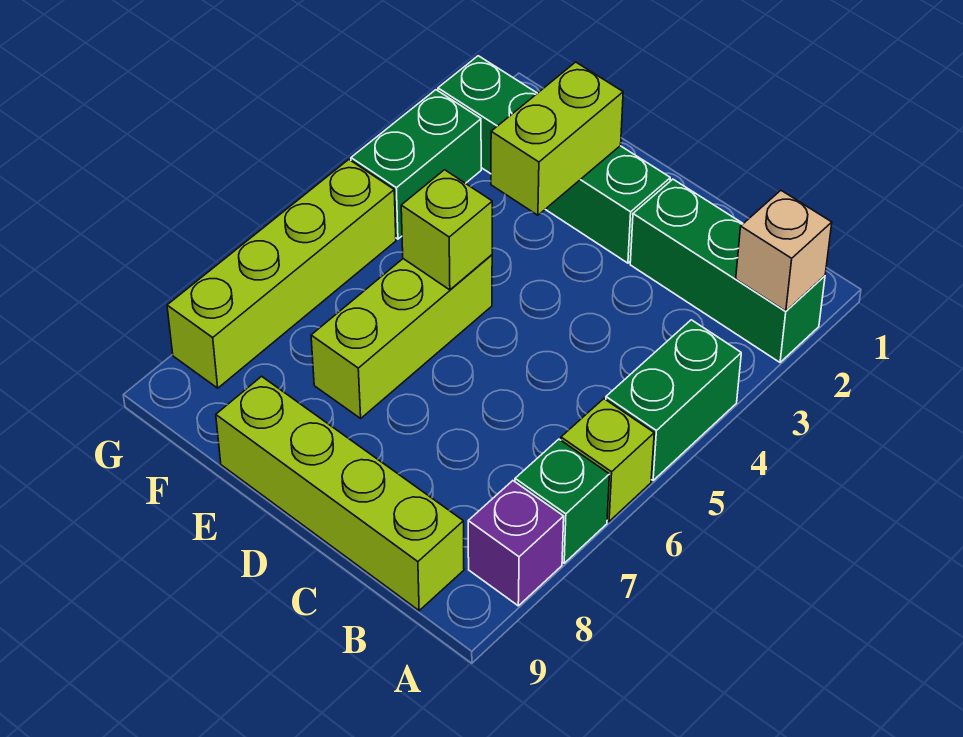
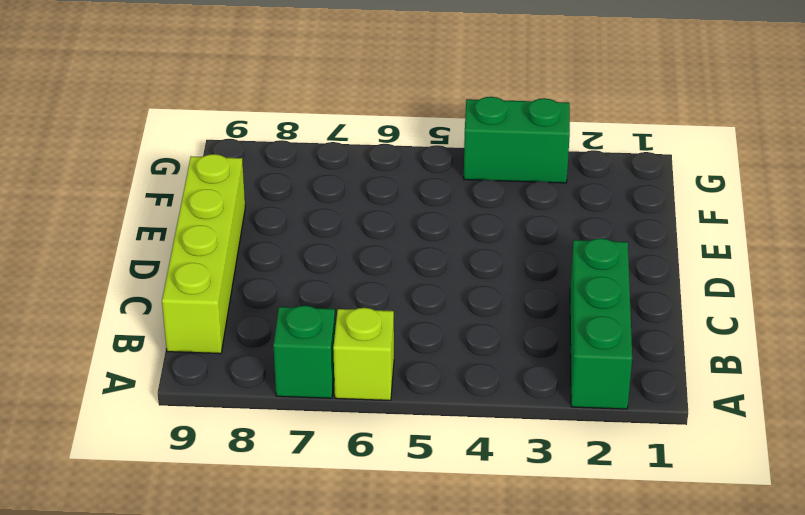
none -> green 1x2 brick [606,320,741,480]
none -> purple 1x1 brick [468,481,564,606]
none -> green 1x4 brick [438,56,670,263]

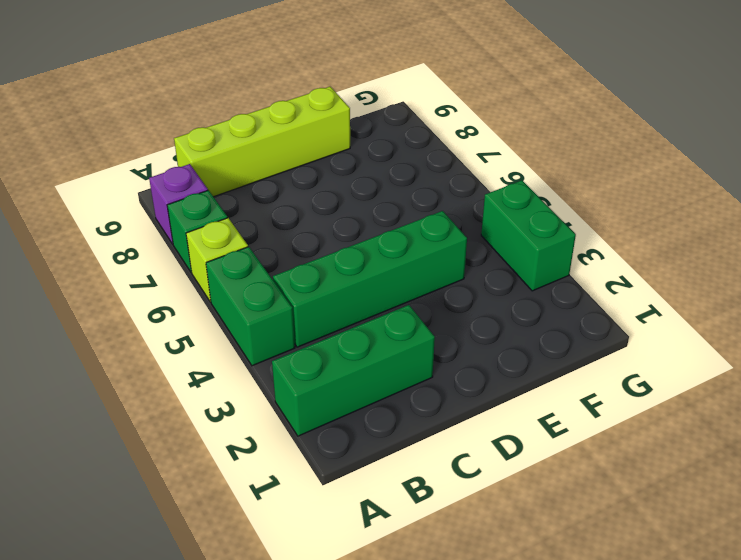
green 1x4 brick [273,211,467,347] -> green 1x4 brick moved to [438,56,670,263]
none -> lime 1x3 brick [311,255,492,418]
none -> lime 1x4 brick [167,160,396,388]
none -> tan 1x1 brick [736,191,832,311]

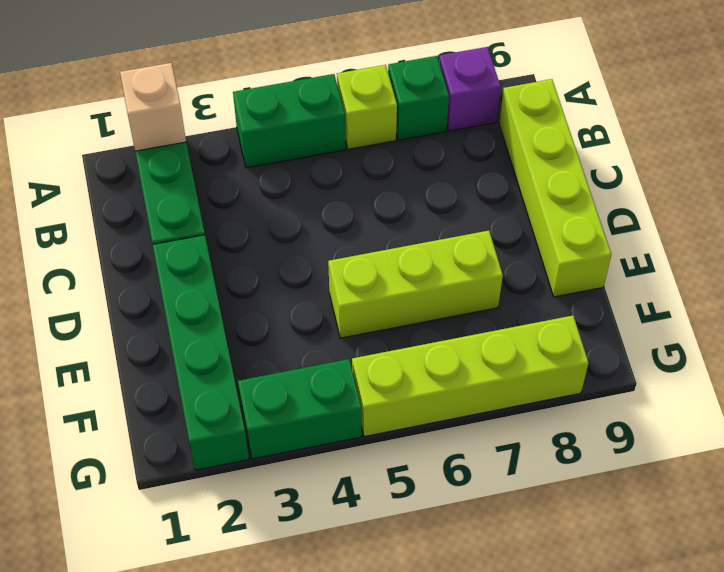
none -> lime 1x2 brick [491,62,623,215]
none -> lime 1x1 brick [401,170,492,290]

